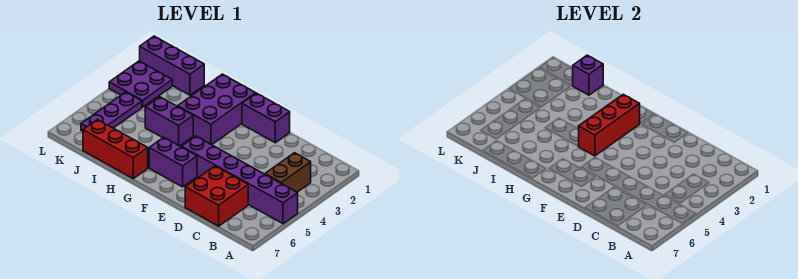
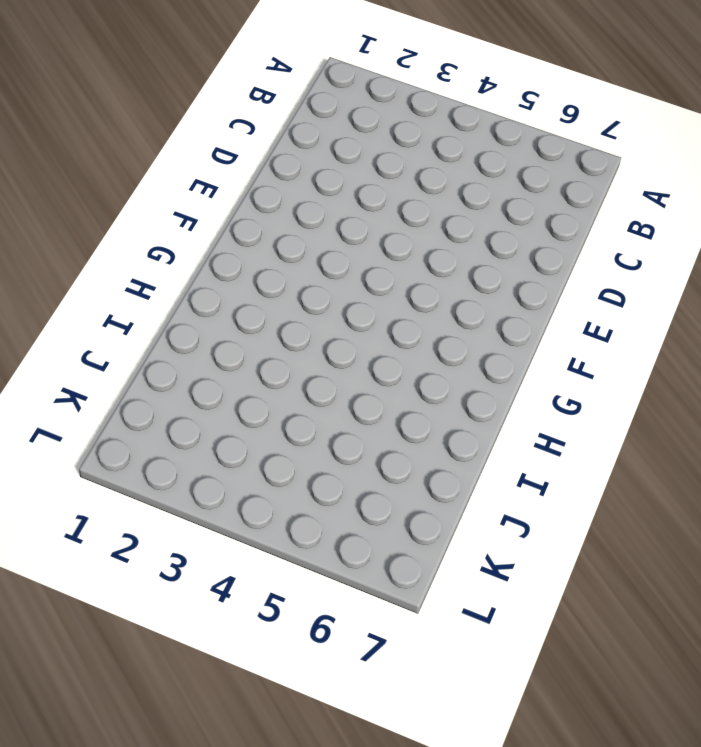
none -> purple 1x6 brick [182,136,298,224]
none -> brown 1x2 brick [265,153,311,192]
none -> red 2x2 brick [185,166,248,226]

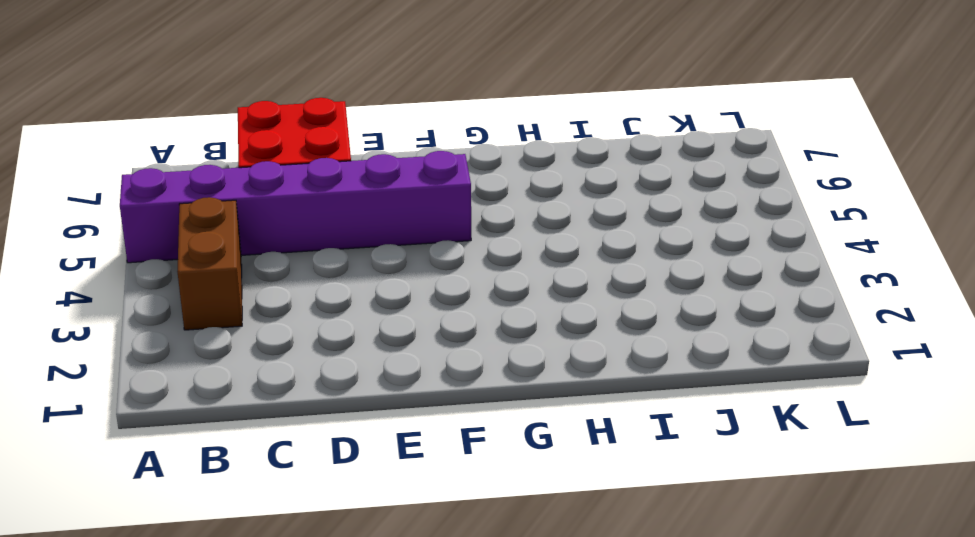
none -> purple 1x2 brick [242,93,290,143]
none -> purple 1x2 brick [149,137,197,187]
none -> purple 2x3 brick [178,74,256,145]

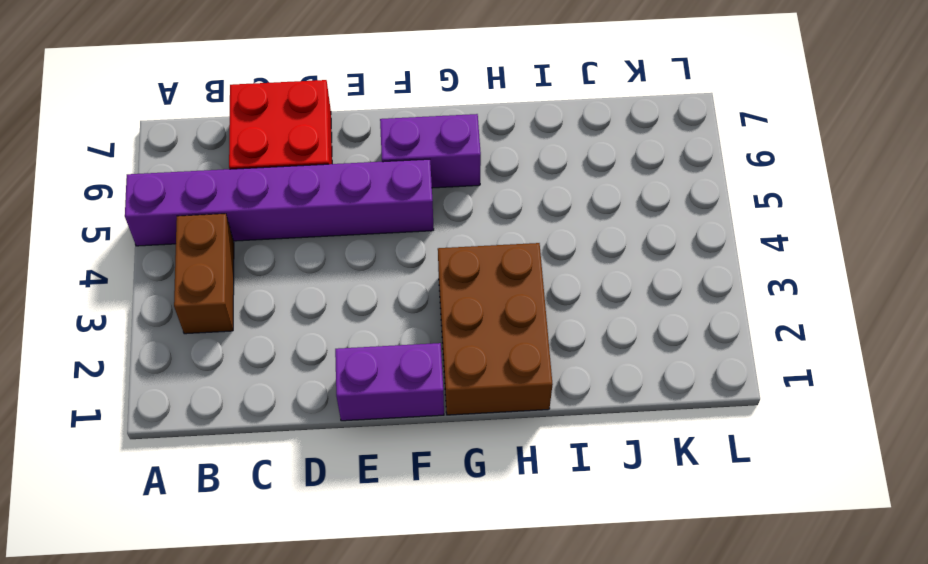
brown 2x3 brick [438,243,553,415] -> purple 2x3 brick [178,74,256,145]
none -> purple 1x2 brick [145,97,193,146]
none -> red 1x3 brick [83,120,148,178]
none -> purple 1x3 brick [140,36,204,95]

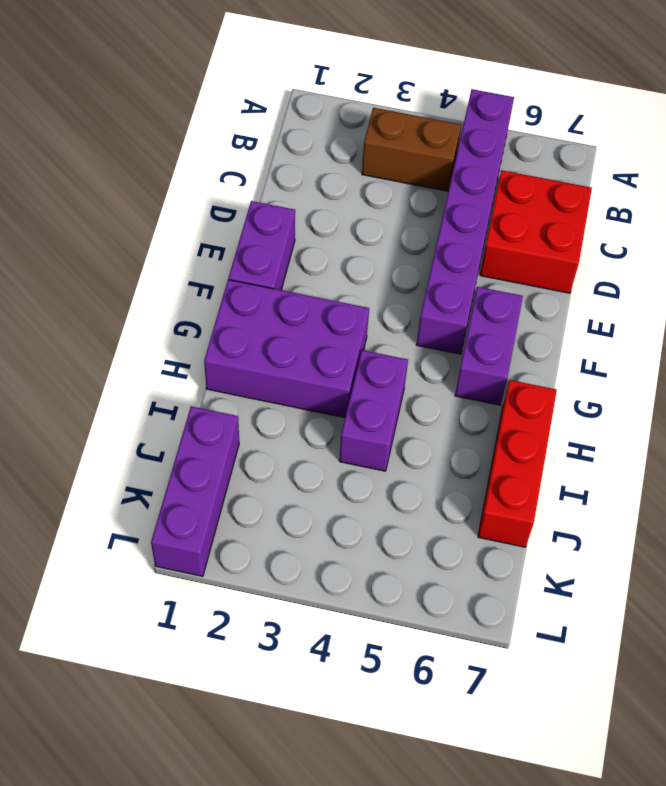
none -> purple 2x2 plate [109,61,172,107]
none -> purple 1x3 plate [81,92,142,131]
none -> red 1x3 brick [578,94,640,156]

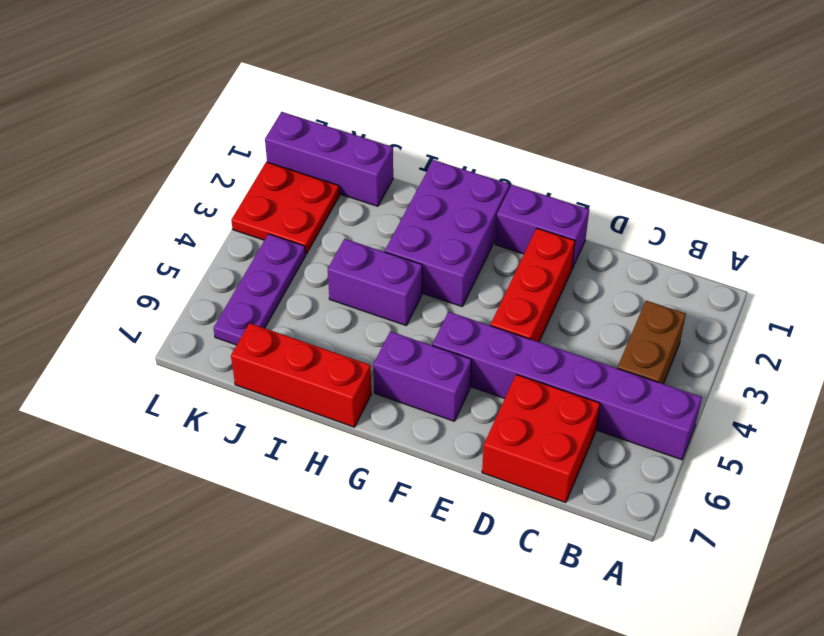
red 1x3 brick [491,228,575,342] -> red 1x3 brick moved to [578,94,640,156]
red 2x2 plate [231,162,340,254] -> purple 2x2 plate [109,61,172,107]
none -> purple 1x1 brick [573,55,603,95]

